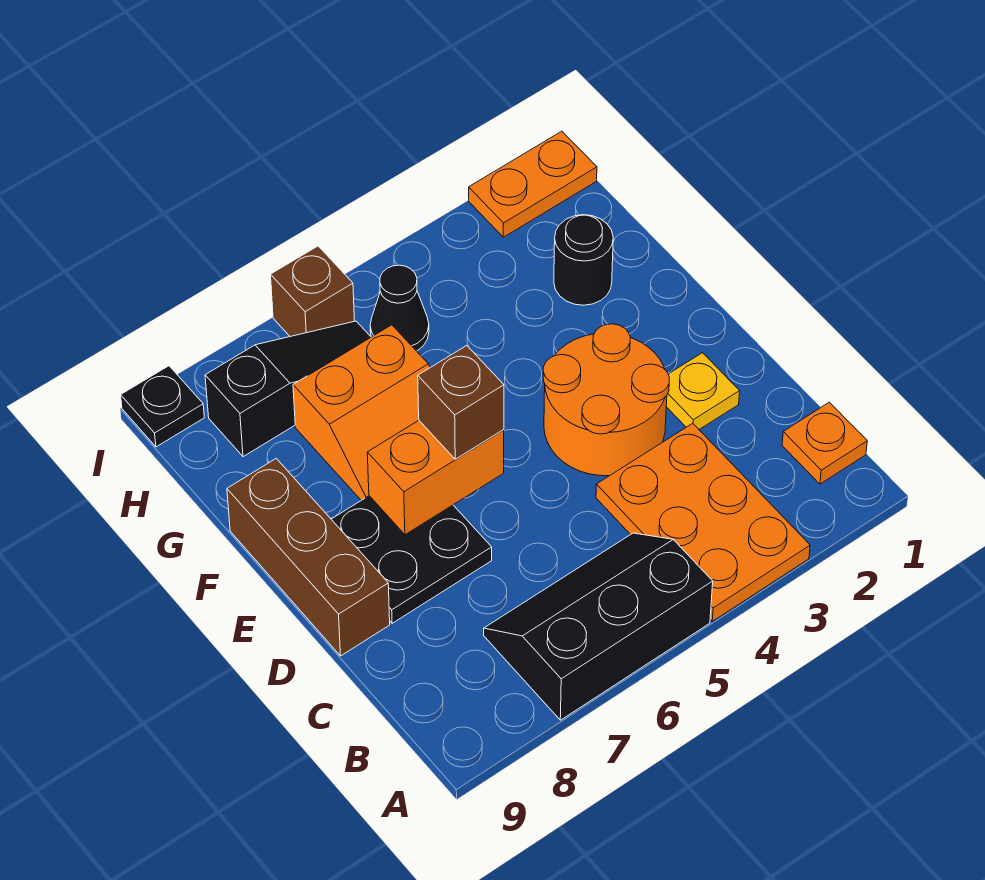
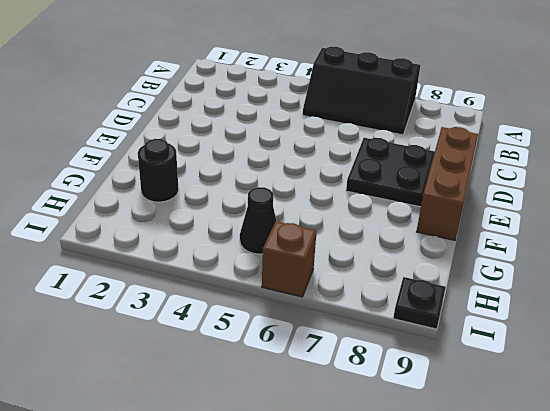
none -> orange 2x3 plate [596,423,810,621]
none -> orange 1x1 plate [782,402,867,484]
none -> yellow 1x1 plate [666,353,740,429]

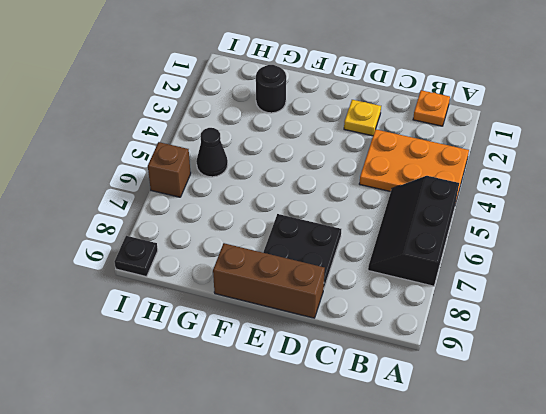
none -> orange 2x2 round brick [543,324,669,476]
none -> orange 2x2 slope [293,325,430,500]
none -> black 1x3 slope [205,321,371,457]

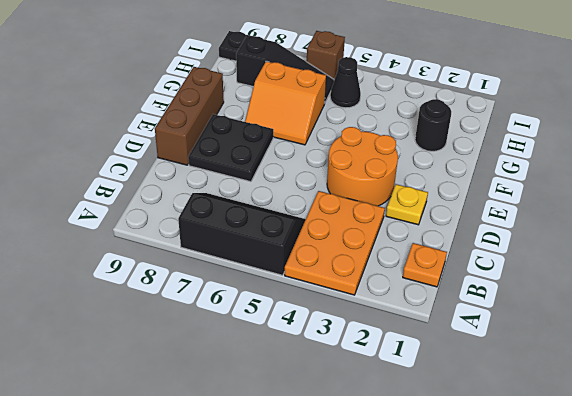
none -> orange 1x2 plate [469,131,597,237]
none -> orange 1x2 brick [367,421,504,535]
none -> brown 1x1 brick [418,346,504,459]

